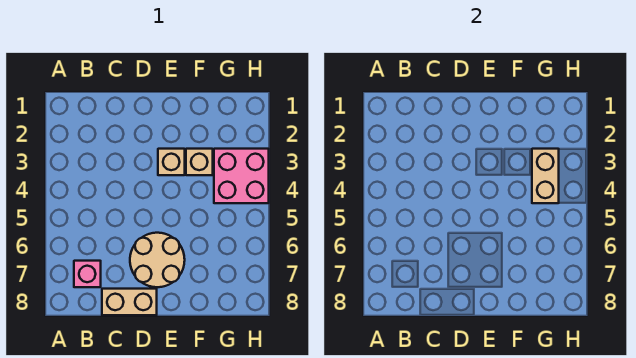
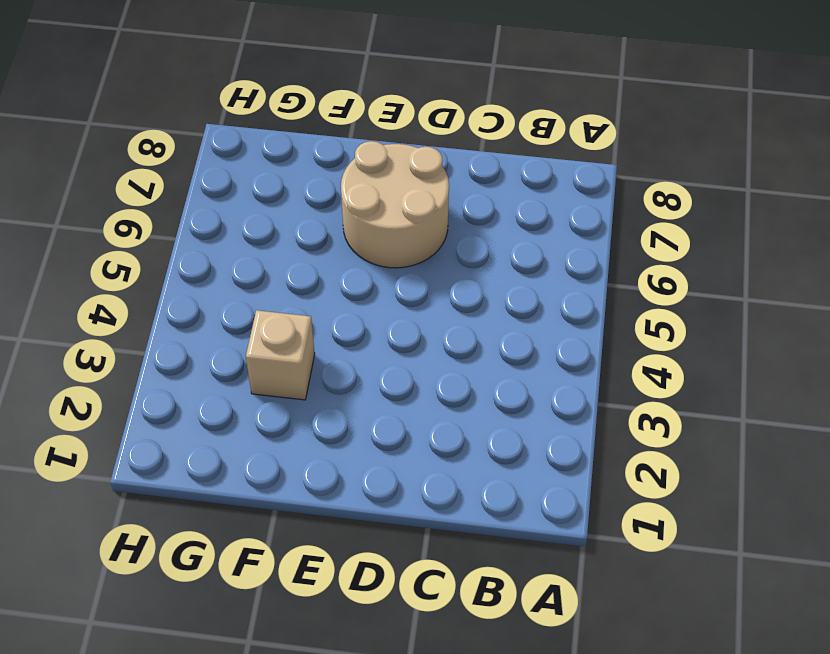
none -> pink 1x1 brick [74,261,101,287]
none -> tan 1x2 brick [102,289,157,315]

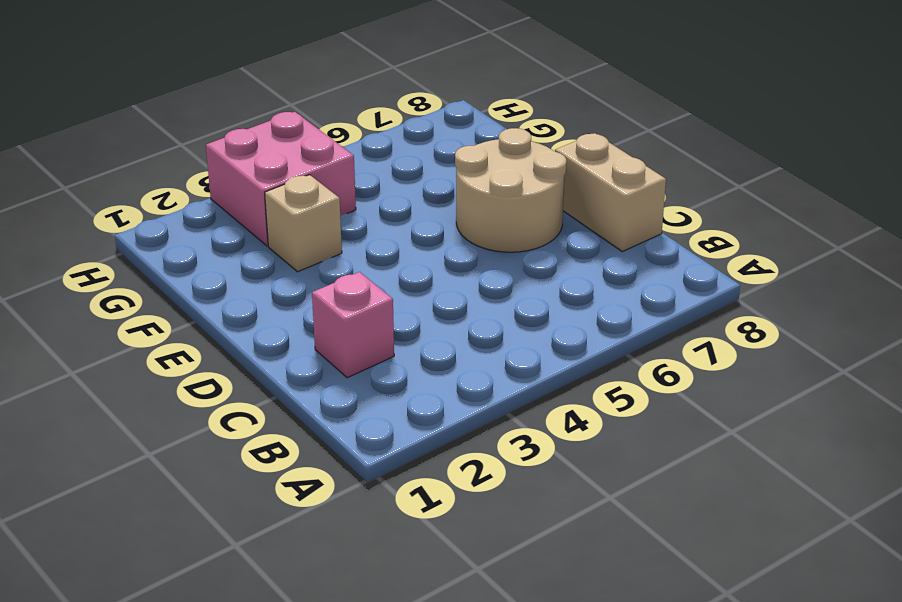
pink 1x1 brick [312,272,394,378] -> pink 1x1 brick moved to [74,261,101,287]
none -> tan 1x1 brick [158,149,185,175]
none -> tan 1x2 brick [532,149,559,203]

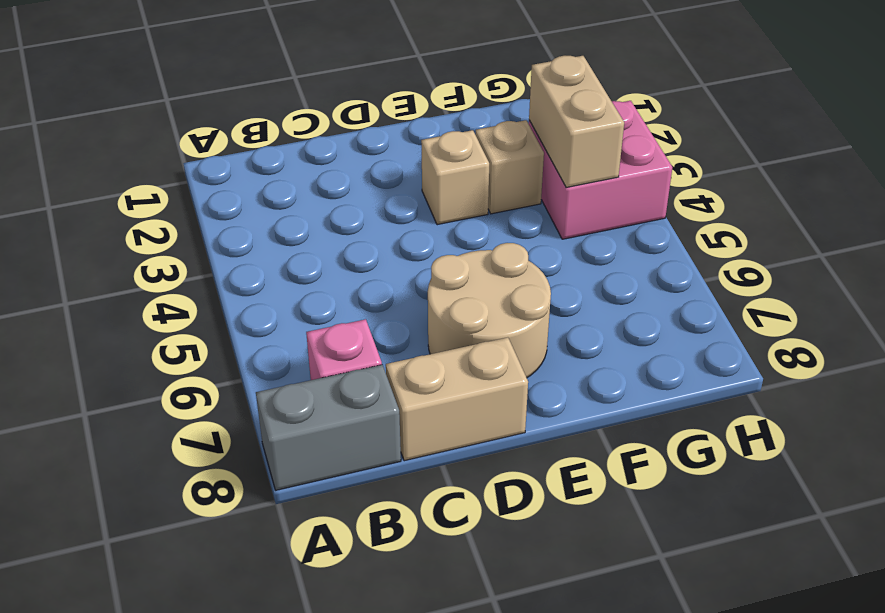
grey 1x2 brick [256,365,401,490] -> none

